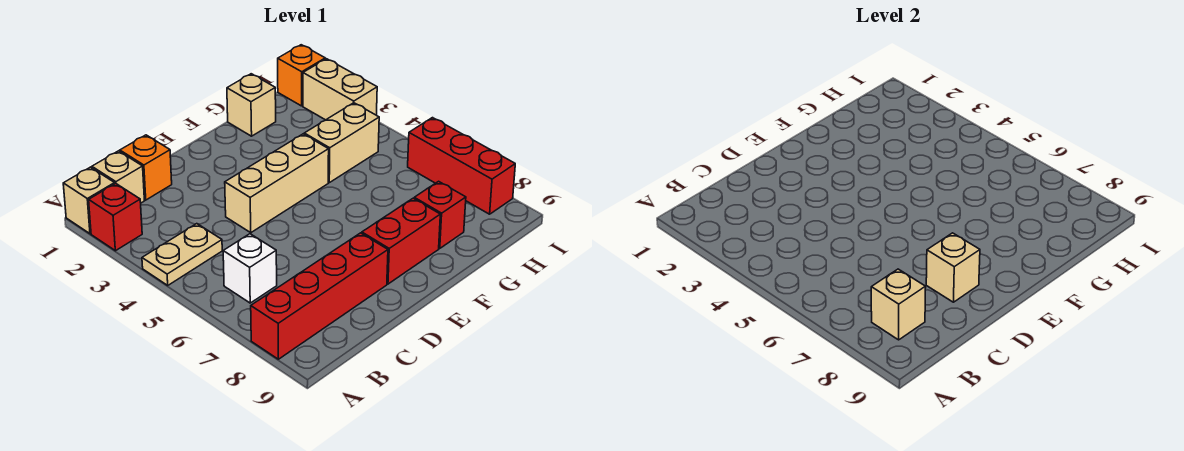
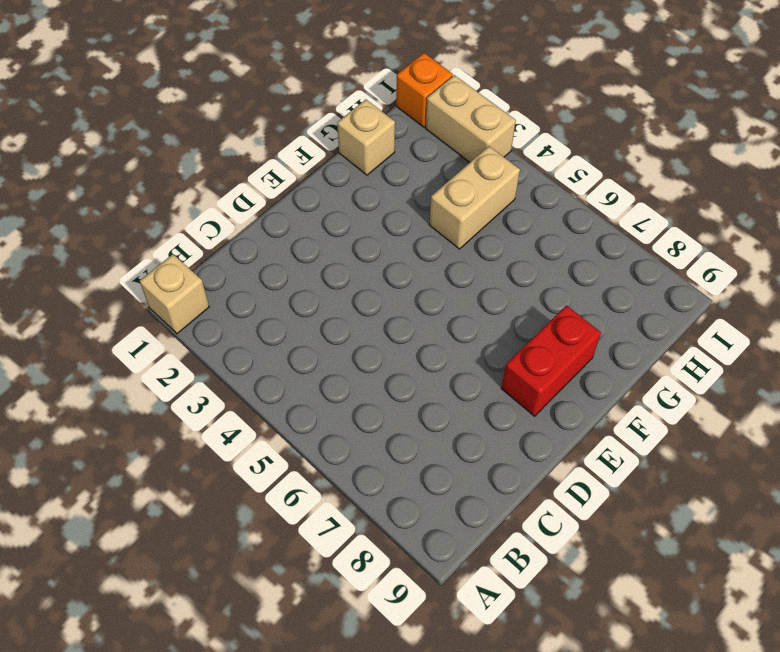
none -> red 1x1 brick [89,184,142,251]
none -> tan 1x2 plate [142,224,222,285]
none -> red 1x4 brick [251,233,388,359]

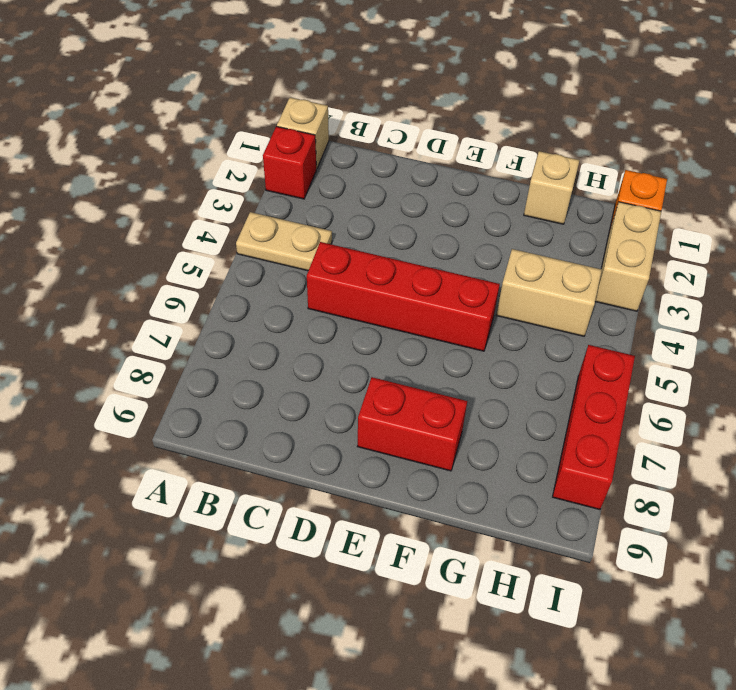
red 1x4 brick [307,242,500,351] -> red 1x4 brick moved to [251,233,388,359]
none -> tan 1x1 brick [92,151,144,203]
none -> white 1x1 brick [223,234,277,303]
none -> orange 1x1 brick [120,135,172,200]

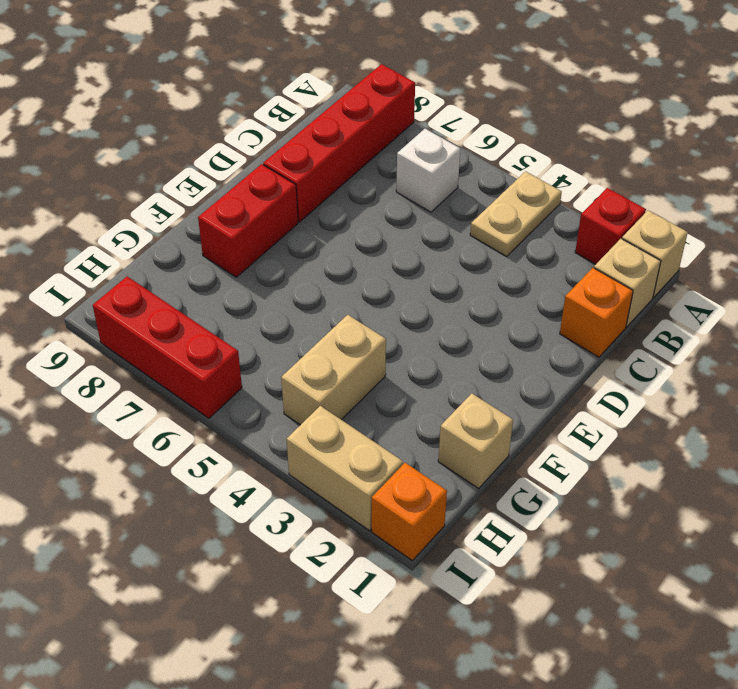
none -> tan 1x3 brick [225,134,329,233]
none -> red 1x1 brick [414,181,466,249]
none -> tan 1x1 brick [871,269,926,340]

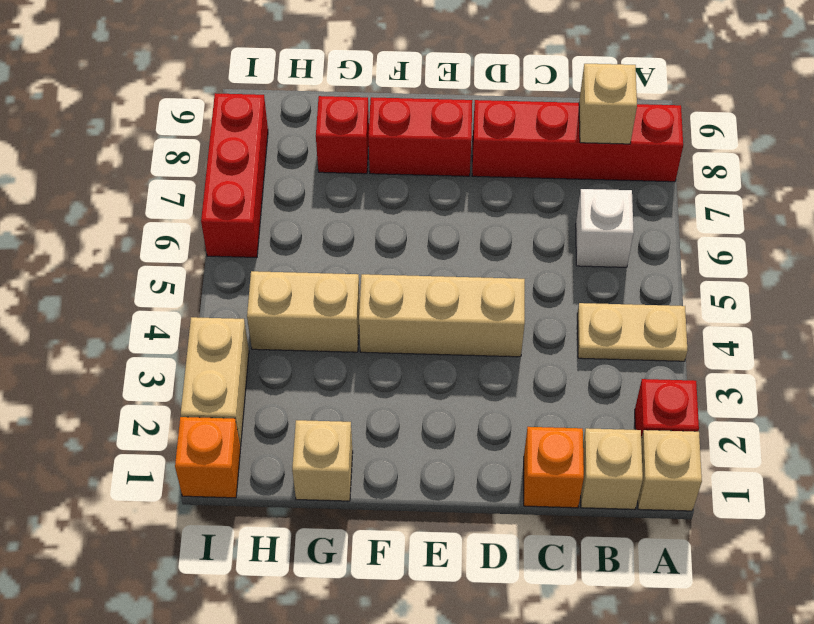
none -> tan 1x1 brick [926,233,980,302]

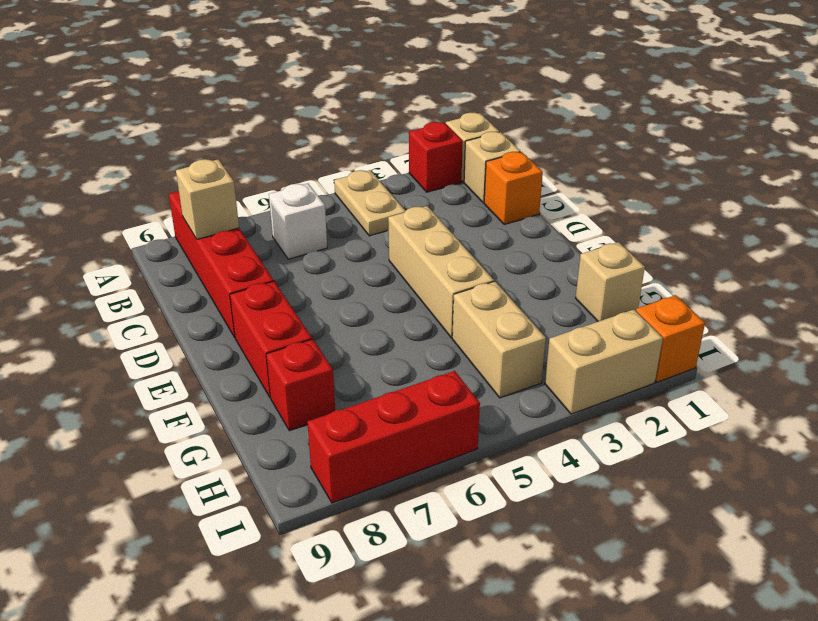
none -> tan 1x1 brick [926,233,980,302]

